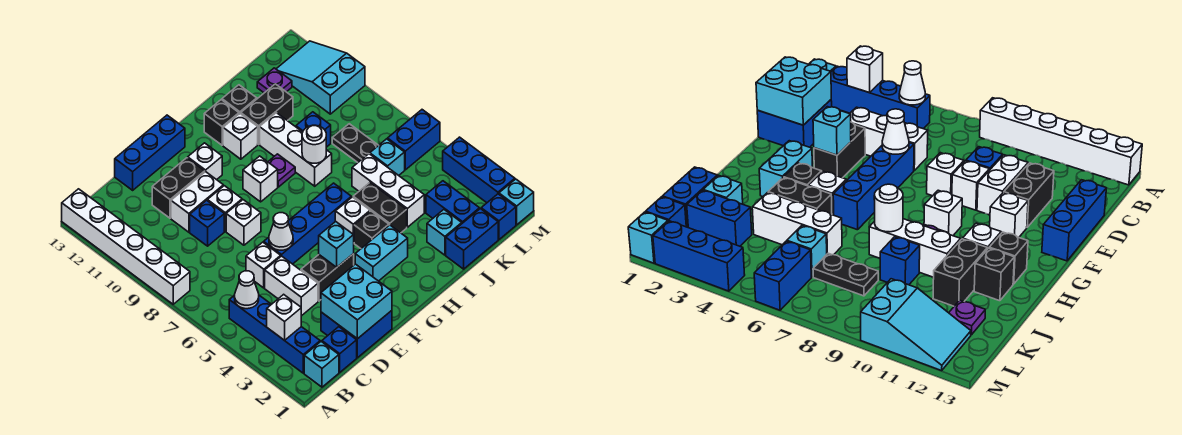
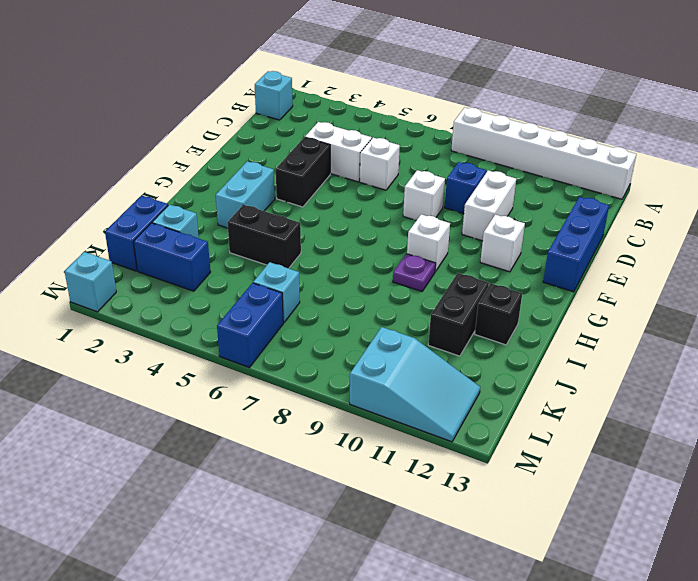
none -> blue 1x4 brick [229,295,320,373]
none -> blue 1x1 brick [322,327,357,372]
none -> blue 2x2 brick [321,311,392,358]
none -> black 1x2 brick [152,158,205,218]

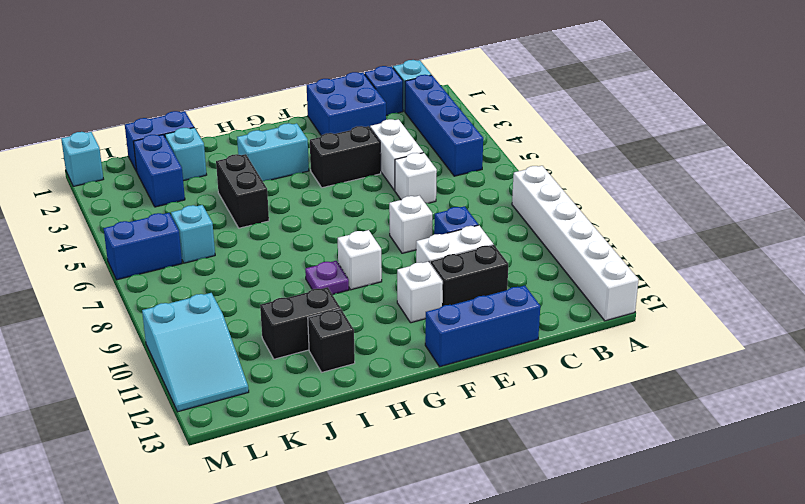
none -> blue 1x4 brick [264,183,351,264]
none -> white 1x1 brick [207,186,242,231]
none -> black 1x1 brick [354,211,389,248]
none -> white 1x1 brick [335,197,370,235]

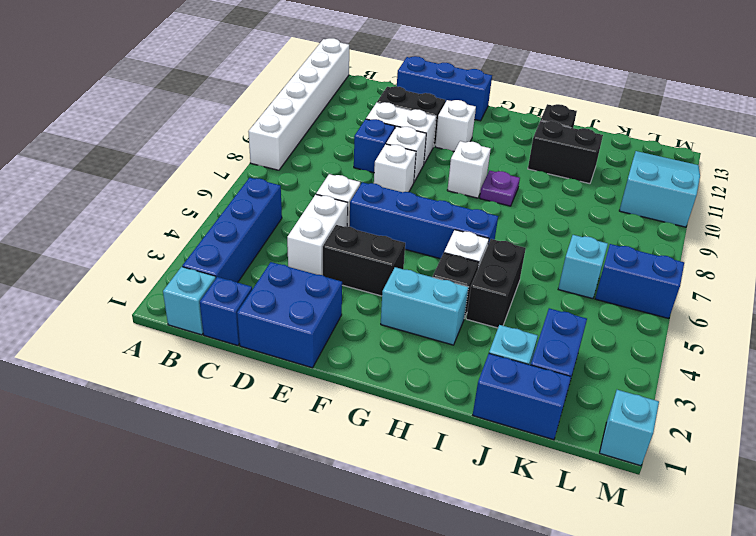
none -> white 1x1 brick [223,114,258,159]
none -> black 1x1 brick [204,100,239,145]
none -> white 1x3 brick [260,113,332,186]
none -> white 1x3 brick [352,154,424,227]

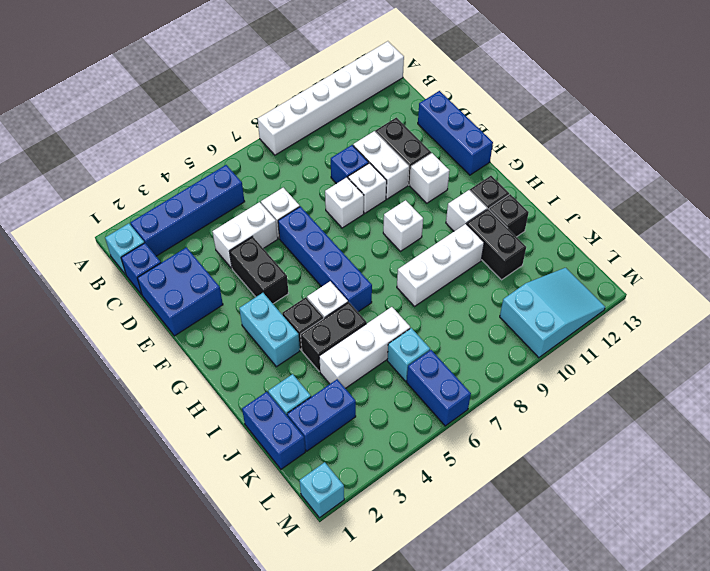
none -> purple 1x1 plate [268,154,295,187]
none -> blue 1x1 brick [296,112,331,147]
none -> black 1x2 plate [332,124,378,162]
none -> purple 1x1 plate [257,68,292,93]

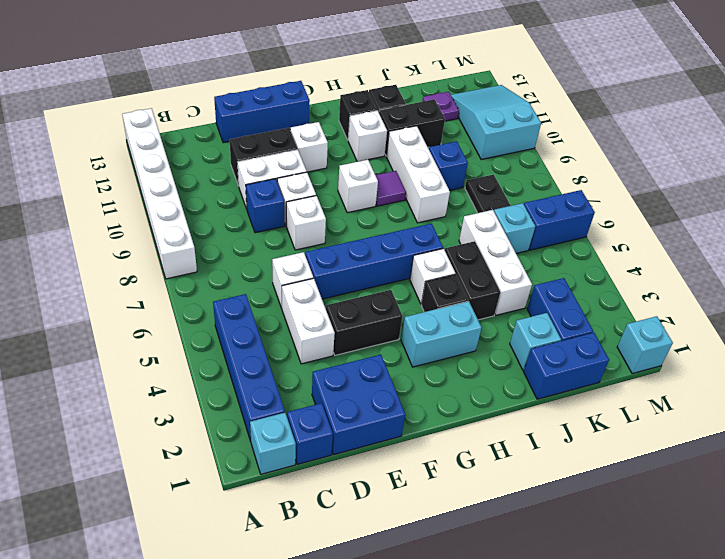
purple 1x1 tile [376,171,406,206] -> purple 1x1 plate [268,154,295,187]
none -> blue 1x1 brick [481,194,516,239]
none -> blue 1x3 brick [443,137,515,203]
none -> white 1x1 brick [267,294,301,340]
none -> white 1x1 cone [234,271,259,309]

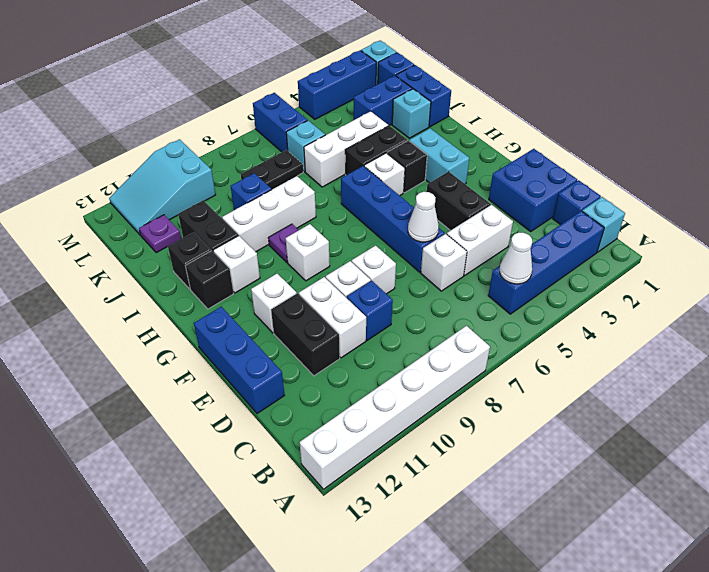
none -> white 1x1 brick [267,294,301,340]
none -> cyan 2x2 brick [321,264,392,339]
none -> cyan 1x1 brick [319,221,354,267]
none -> white 1x1 round brick [302,125,326,163]

